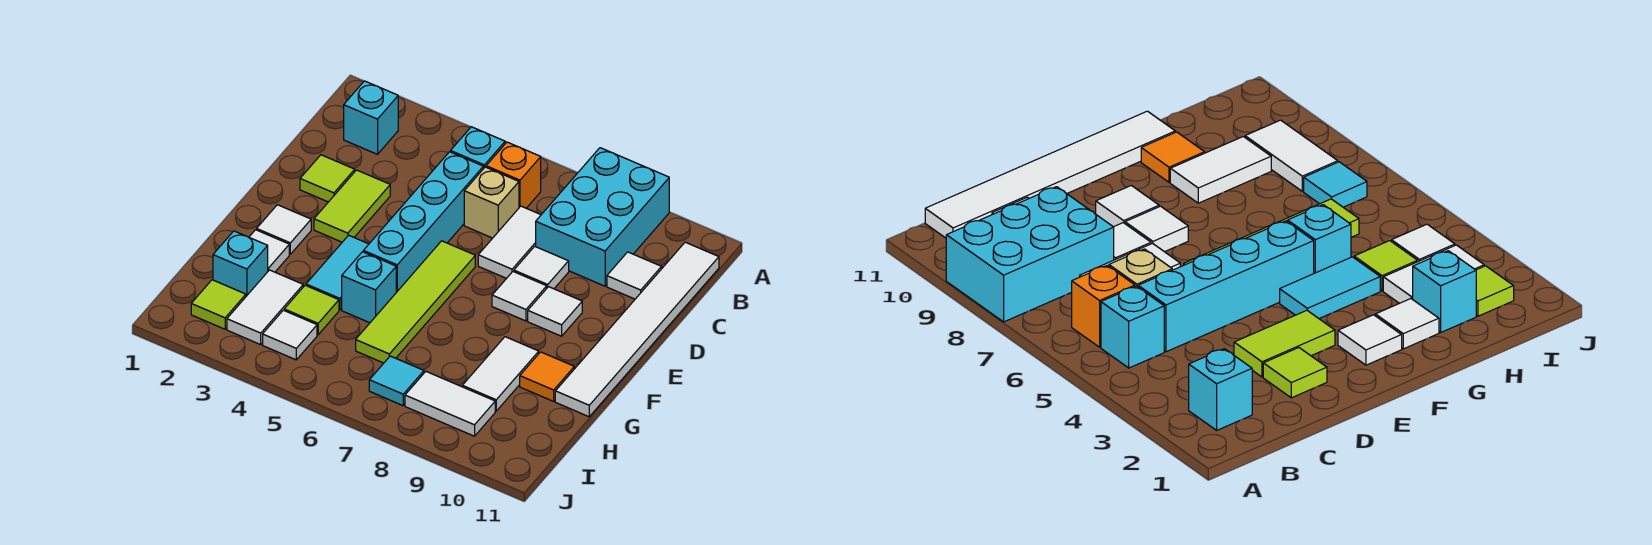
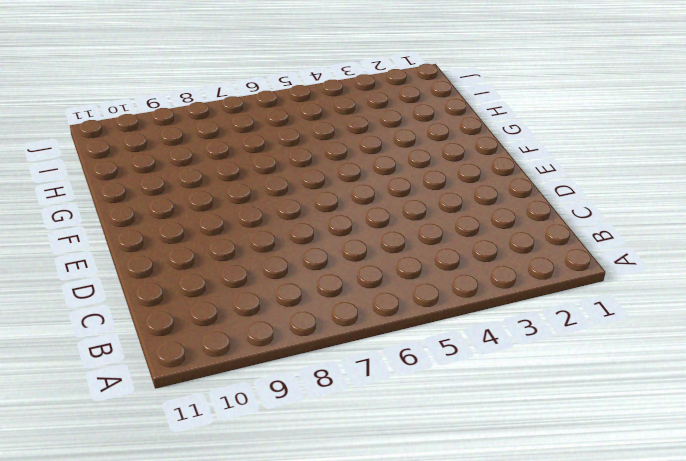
none -> cyan 2x3 brick [536,148,669,286]
none -> cyan 1x1 brick [344,81,398,154]
none -> cyan 1x1 brick [451,127,505,169]

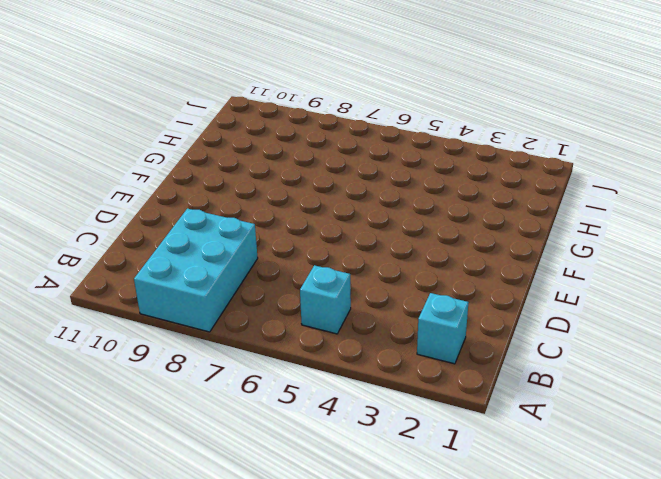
none -> orange 1x1 brick [486,142,541,208]
none -> white 1x6 tile [555,242,719,417]
none -> cyan 1x4 brick [363,152,483,292]

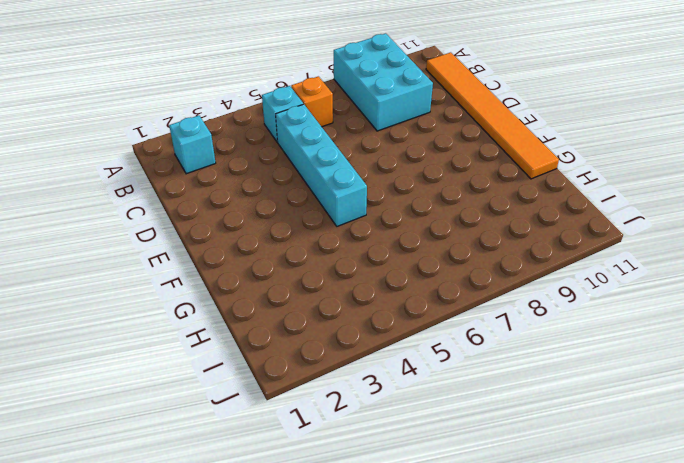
orange 1x6 tile [426,52,559,179] -> white 1x6 tile [555,242,719,417]
none -> tan 1x1 brick [464,167,519,238]
none -> white 1x2 tile [478,206,541,278]
none -> white 1x1 tile [607,252,662,299]

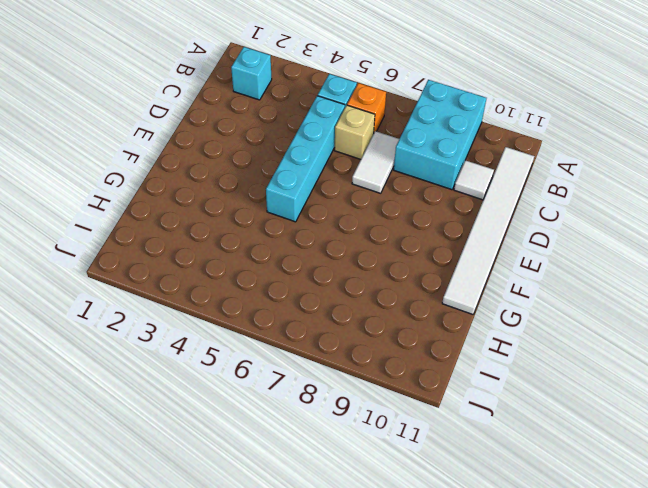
none -> lime 1x1 tile [300,155,355,202]
none -> lime 1x2 tile [314,170,390,242]
none -> white 1x1 tile [514,246,569,289]

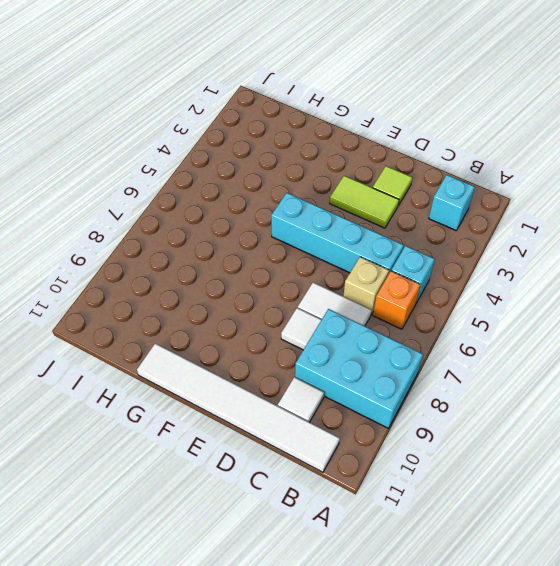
none -> lime 1x4 tile [356,241,475,363]
none -> white 1x1 tile [492,272,547,321]
none -> white 1x1 tile [528,287,582,336]

